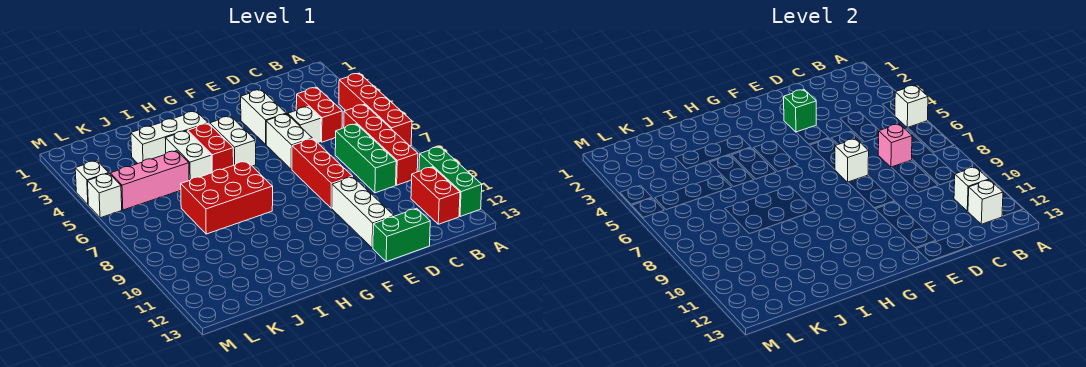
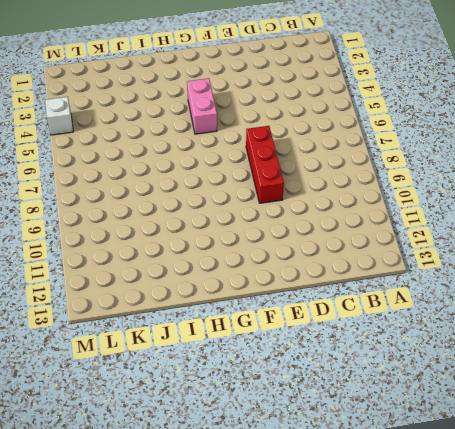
pink 1x2 brick [187,78,217,134] -> white 1x2 brick [210,116,256,166]
none -> red 1x4 brick [339,73,412,146]
none -> green 1x3 brick [419,147,482,217]
none -> red 1x4 brick [344,104,418,185]

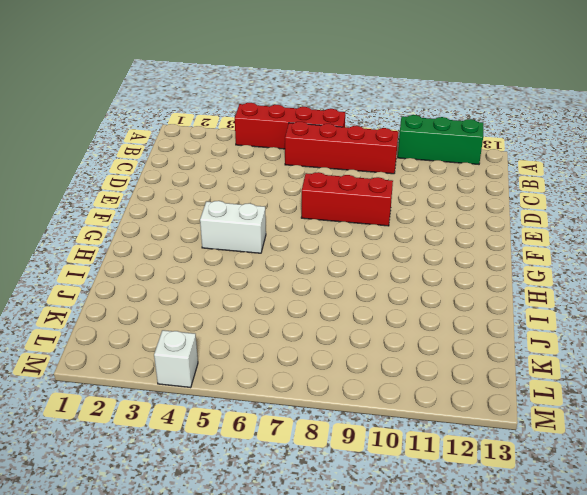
none -> red 1x2 brick [411,167,460,224]
none -> red 1x2 brick [296,87,342,142]
none -> green 1x3 brick [335,124,396,193]

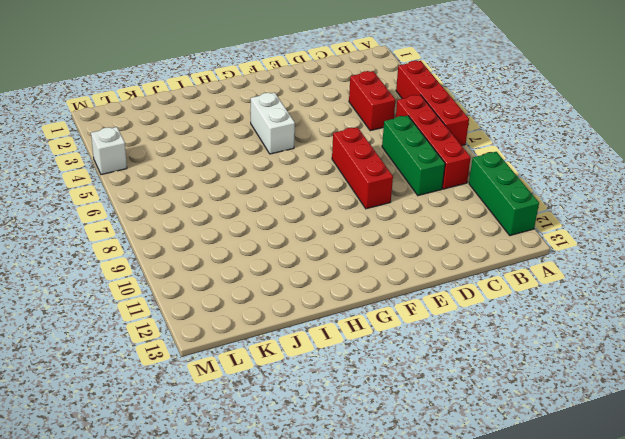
none -> red 1x2 brick [411,167,460,224]
none -> white 1x1 brick [288,107,321,143]
none -> green 1x2 brick [373,208,430,262]

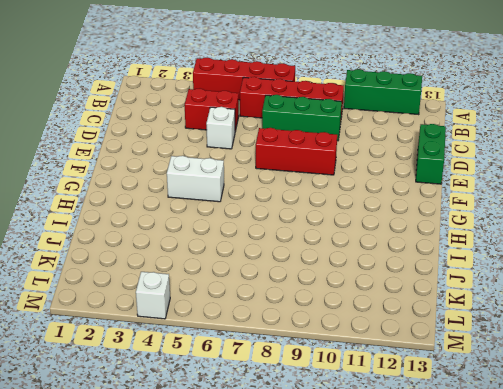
none -> red 1x2 brick [411,167,460,224]
none -> white 1x2 brick [241,90,286,144]
none -> white 1x2 brick [266,114,312,170]

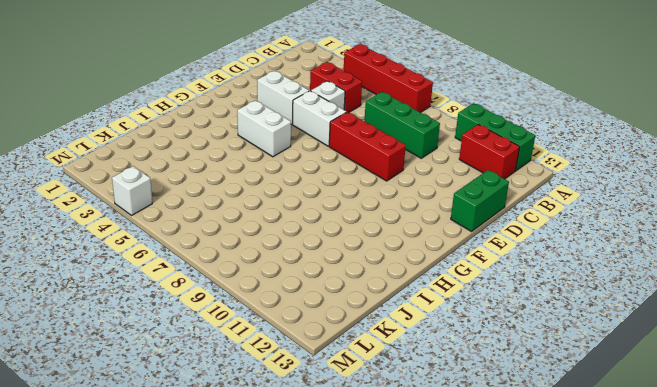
none -> red 1x4 brick [344,104,418,185]
none -> white 1x3 brick [332,177,394,248]
none -> white 1x3 brick [131,111,208,163]

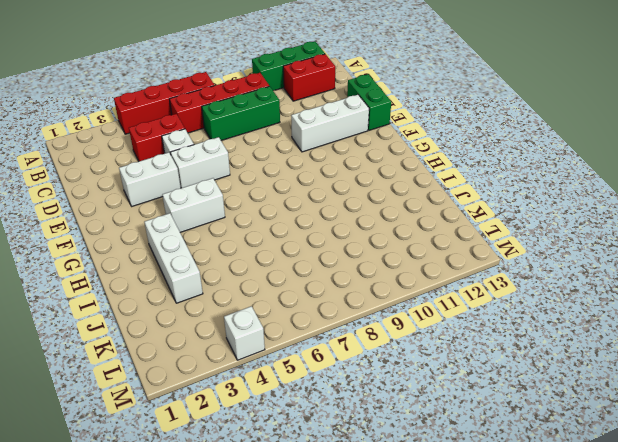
none -> red 1x3 brick [292,139,353,208]
none -> red 1x2 brick [188,123,234,173]
none -> red 2x3 brick [181,161,273,234]

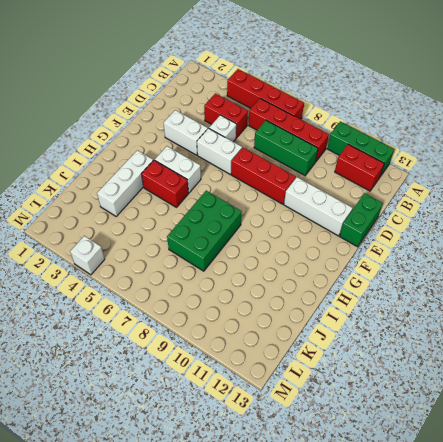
green 2x3 brick [167,191,242,271] -> red 2x3 brick [181,161,273,234]
none -> white 1x2 brick [165,131,211,180]
none -> pink 1x3 brick [110,151,189,210]
none -> white 1x1 brick [88,174,122,218]

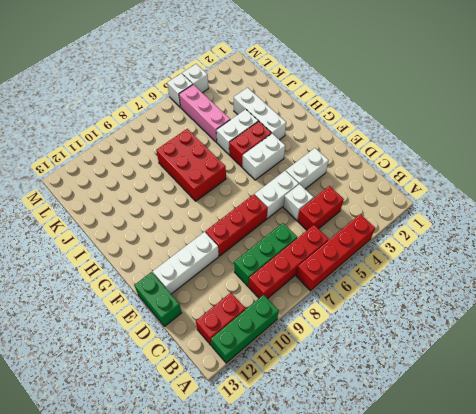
none -> white 1x1 brick [895,85,928,128]
none -> white 1x1 brick [954,167,989,211]
none -> white 1x1 brick [968,180,1003,224]

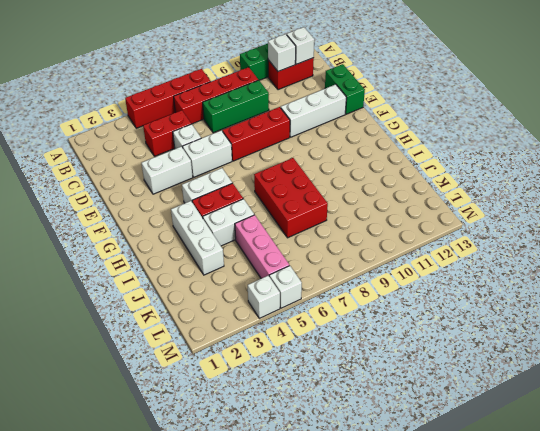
none -> white 1x1 brick [895,85,928,128]
none -> pink 1x1 brick [878,124,912,167]
none -> green 1x1 brick [784,90,816,132]

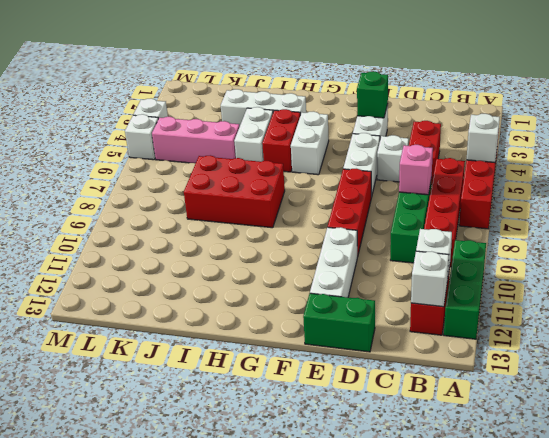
none -> white 1x1 brick [835,139,869,182]

